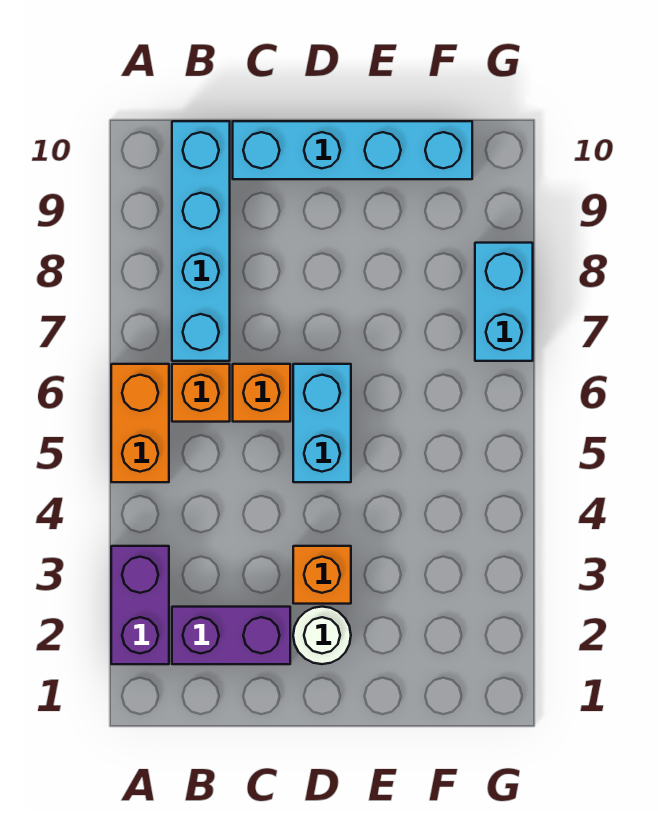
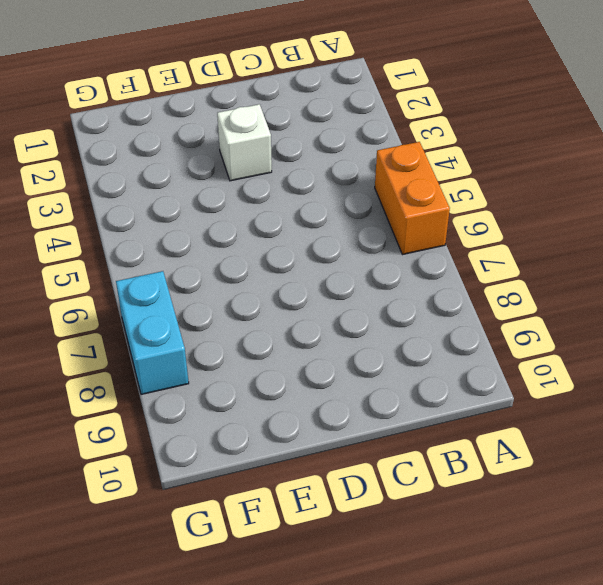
white 1x1 brick [217,104,272,181] -> orange 1x1 brick [293,546,351,604]
none -> purple 1x2 brick [111,546,169,664]
none -> purple 1x2 brick [172,607,290,664]

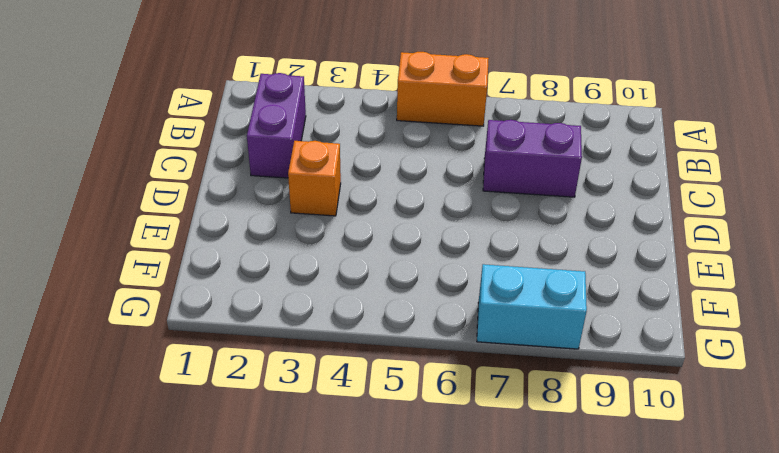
purple 1x2 brick [483,120,582,197] -> purple 1x2 brick moved to [111,546,169,664]
none -> orange 1x1 brick [172,364,230,422]
none -> cyan 1x4 brick [172,121,230,361]

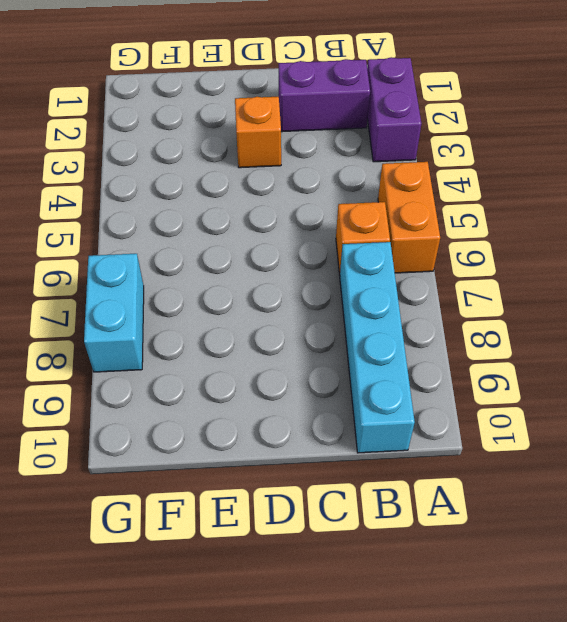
none -> orange 1x1 brick [233,364,290,422]
none -> cyan 1x4 brick [233,121,472,179]

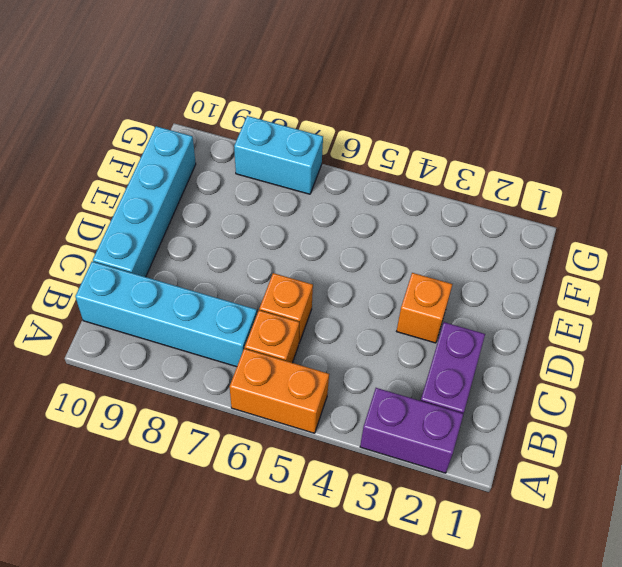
none -> white 1x1 round brick [293,607,351,664]
none -> cyan 1x2 brick [293,364,351,482]

